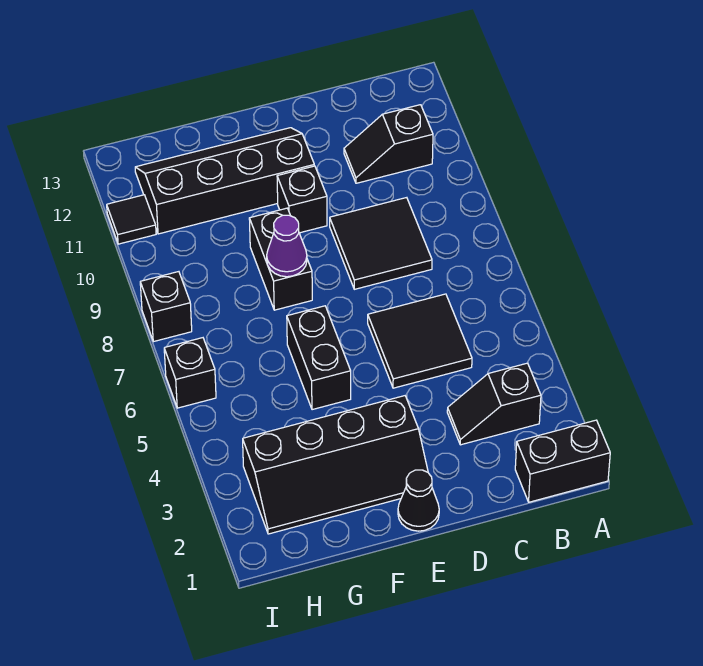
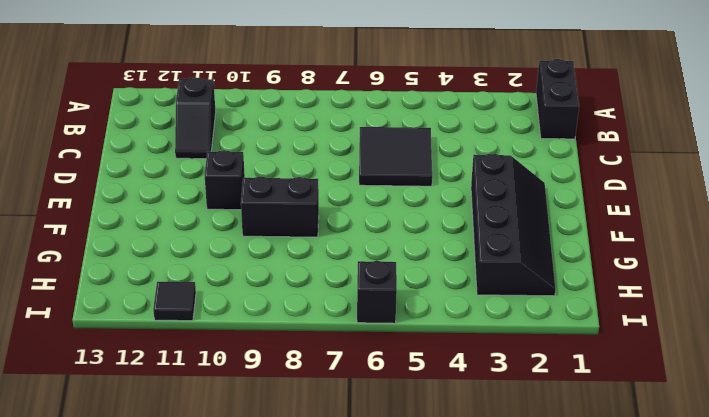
none -> black 1x2 slope [447,363,541,445]
none -> black 2x2 tile [330,198,432,289]
none -> black 1x1 cone [398,470,439,531]

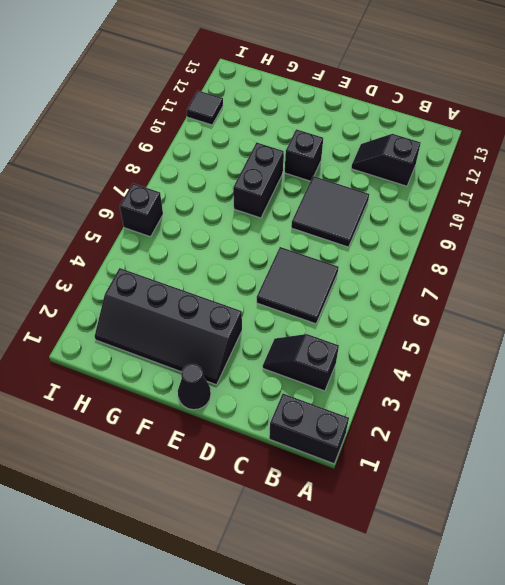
none -> black 2x4 slope [135,128,314,234]
none -> black 1x2 brick [287,306,351,410]
none -> black 1x1 brick [140,272,192,342]

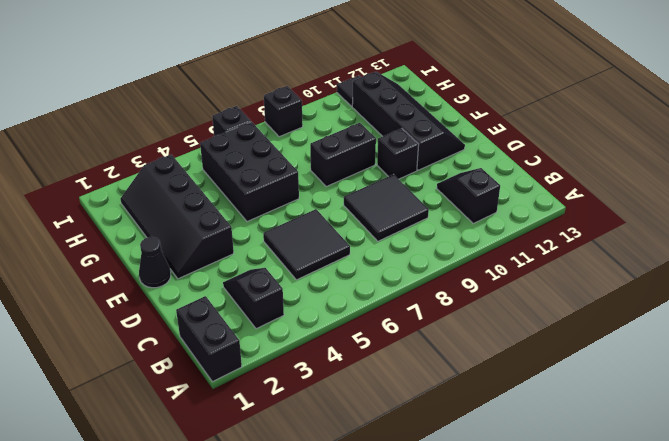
black 2x3 brick [200,122,299,222] -> black 1x2 brick [287,306,351,410]
none -> purple 1x1 cone [267,215,307,277]

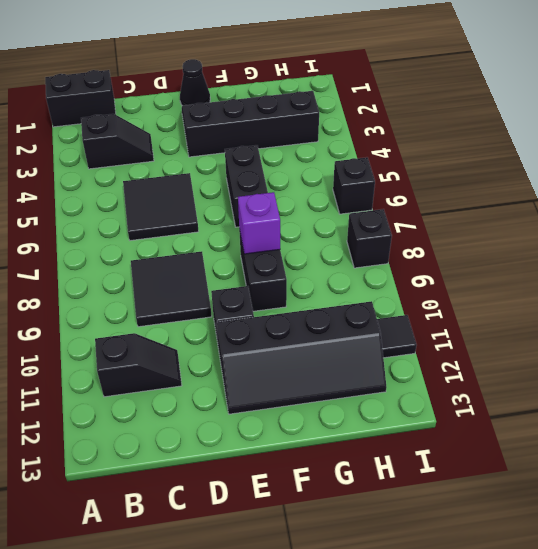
purple 1x1 brick [238,192,280,254] -> purple 1x1 cone [267,215,307,277]

